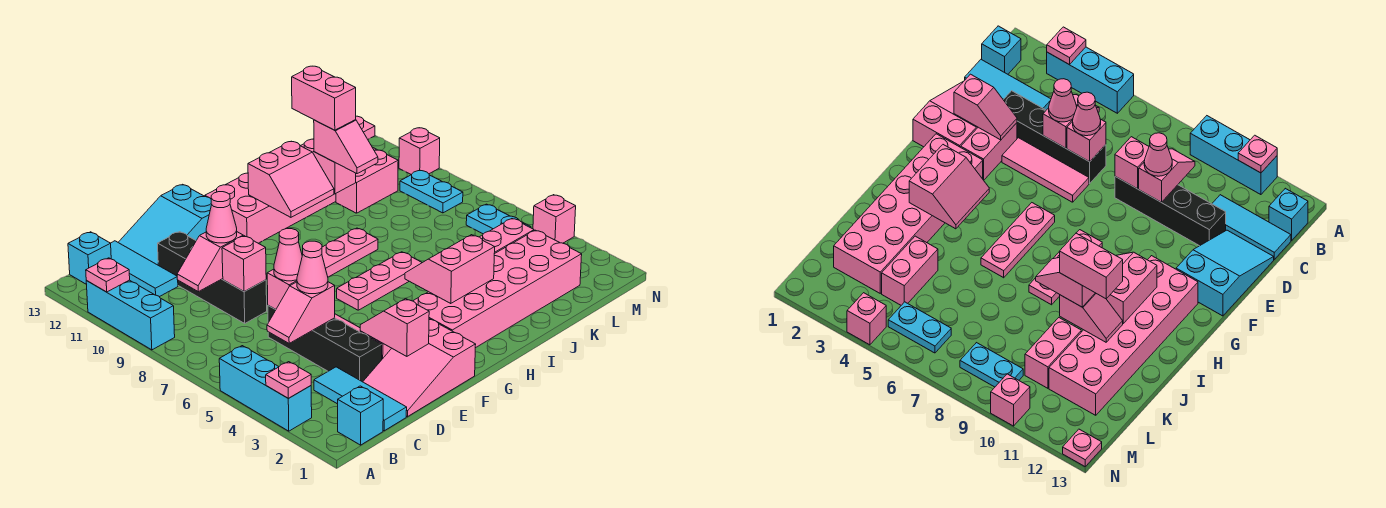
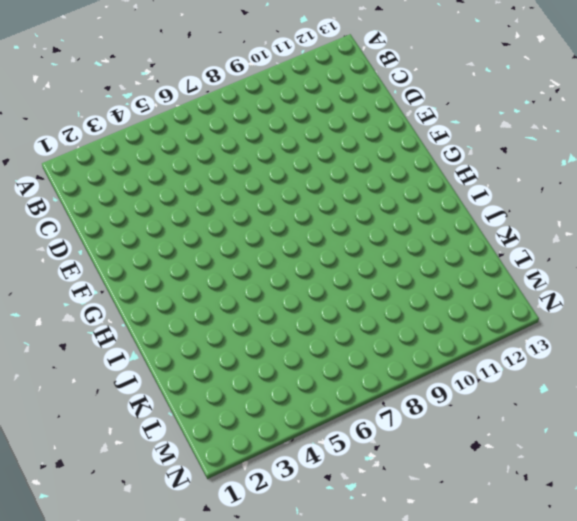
none -> cyan 1x3 brick [219,346,312,431]
none -> cyan 1x3 brick [86,280,175,350]
none -> cyan 1x1 brick [338,386,383,445]
none -> cyan 1x1 brick [68,232,111,285]

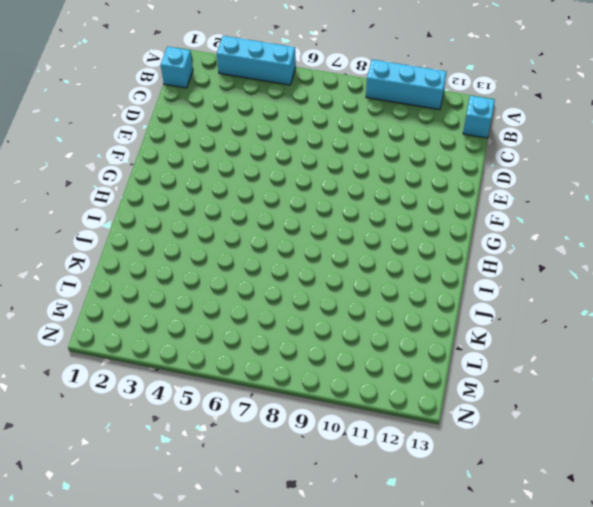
none -> cyan 1x3 tile [314,367,407,431]
none -> cyan 1x3 tile [111,241,178,297]
none -> pink 2x3 slope [363,319,476,417]
none -> black 1x4 brick [268,306,382,382]

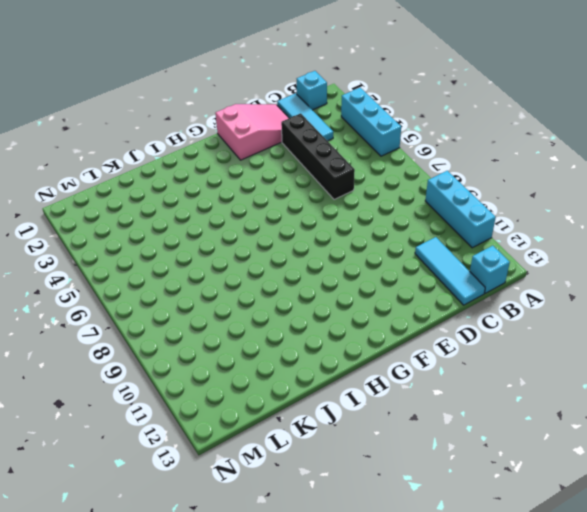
none -> black 1x4 brick [158,232,267,323]
none -> cyan 2x3 slope [118,184,212,265]
none -> pink 1x2 brick [961,123,1017,180]
none -> pink 1x3 tile [1002,138,1089,202]

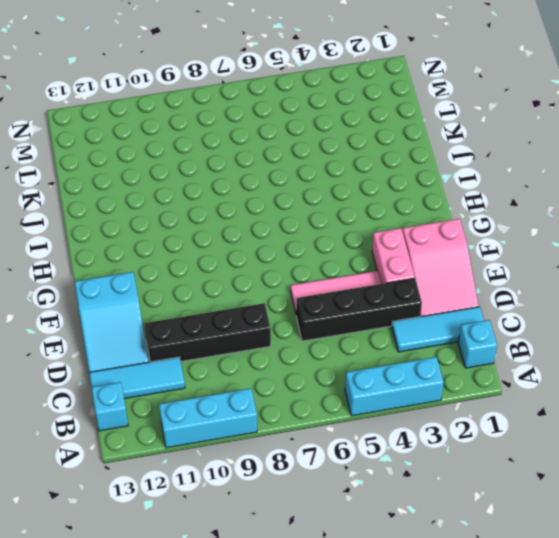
none -> pink 2x6 brick [413,230,582,348]
none -> pink 1x3 plate [337,252,422,310]
none -> pink 1x3 plate [322,228,378,277]
none -> pink 2x6 brick [205,139,376,243]

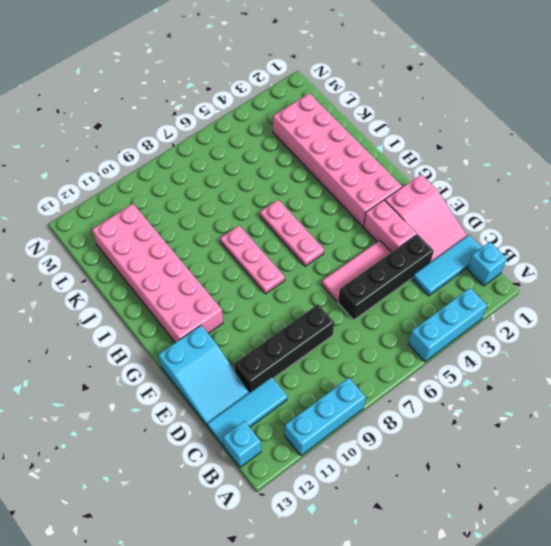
none -> pink 1x2 brick [480,219,534,254]
none -> pink 1x2 brick [336,150,398,213]
none -> cyan 1x2 plate [466,204,531,234]
none -> cyan 1x2 plate [400,170,463,213]

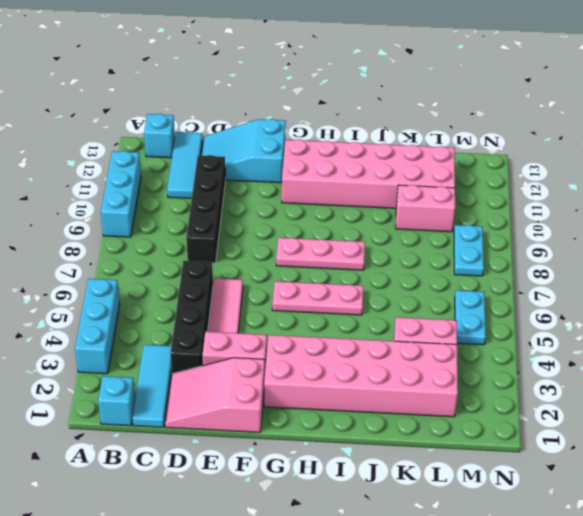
none -> pink 1x1 brick [533,195,576,243]
none -> pink 1x1 brick [399,128,440,175]
none -> pink 1x1 plate [356,116,375,139]
none -> pink 1x1 plate [266,362,311,398]

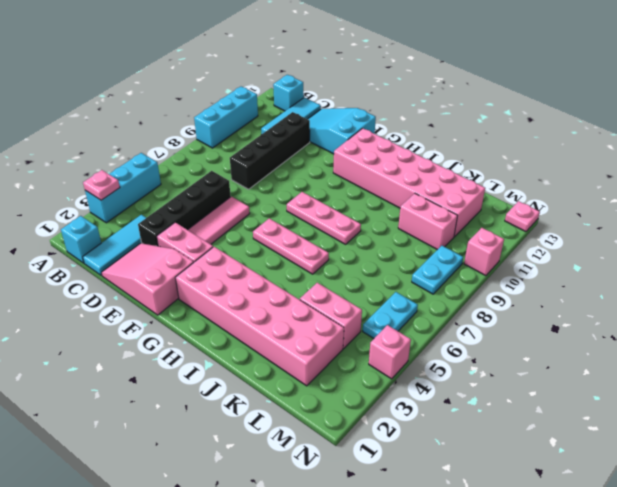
none -> pink 1x1 plate [86,258,130,292]
none -> pink 1x2 slope [267,282,335,343]
none -> pink 1x2 slope [177,232,243,292]
none -> pink 1x1 brick [267,269,297,309]

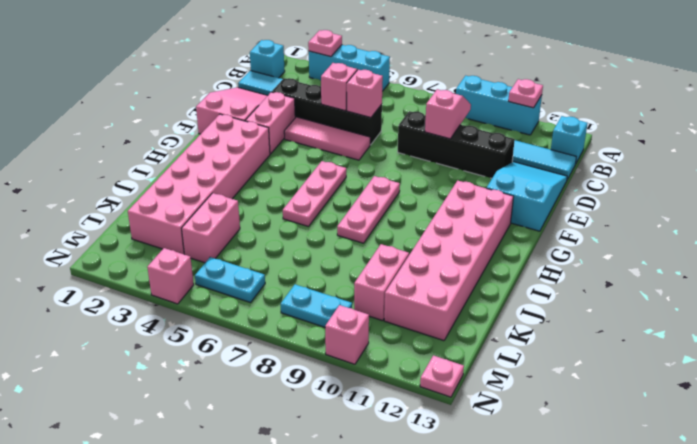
none -> pink 1x1 brick [222,236,266,292]
none -> pink 1x2 slope [360,299,429,356]
none -> pink 2x2 slope [405,235,495,304]
none -> pink 2x2 slope [248,141,334,217]

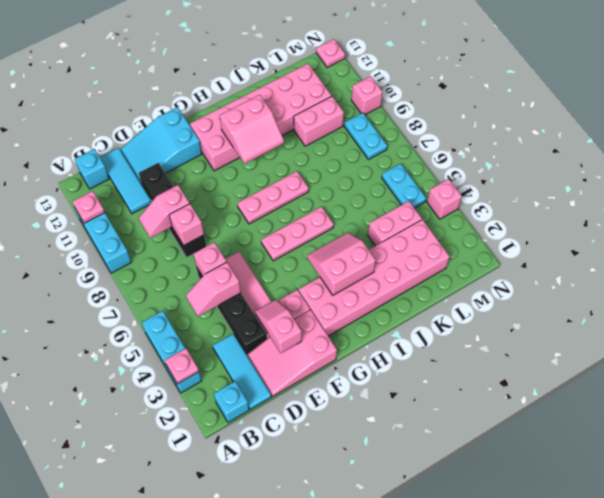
none -> pink 1x2 slope [313,152,356,194]
none -> pink 1x1 cone [297,241,328,294]
none -> pink 1x1 cone [274,228,302,281]
none -> pink 1x1 cone [206,192,237,243]

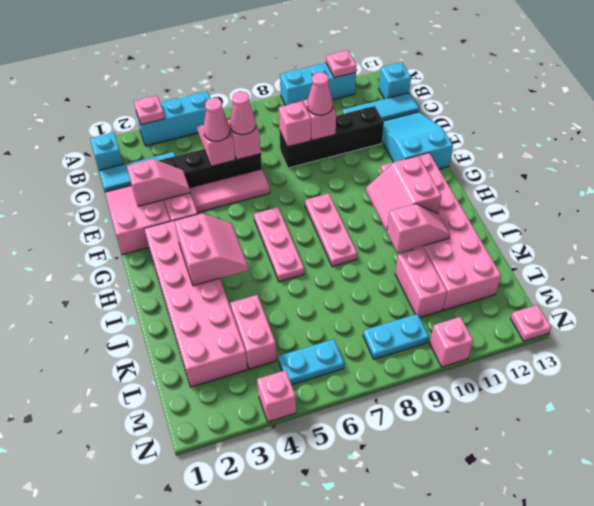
none -> pink 1x2 slope [314,120,378,174]
none -> pink 1x2 brick [292,66,356,130]

